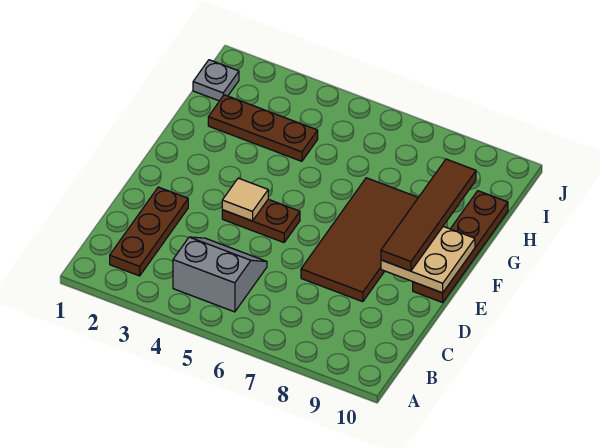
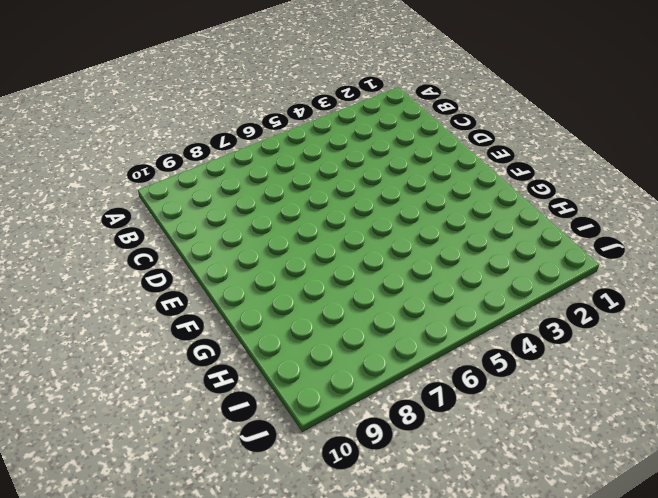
none -> brown 1x3 plate [110,187,188,276]
none -> grey 2x2 slope [173,237,267,312]

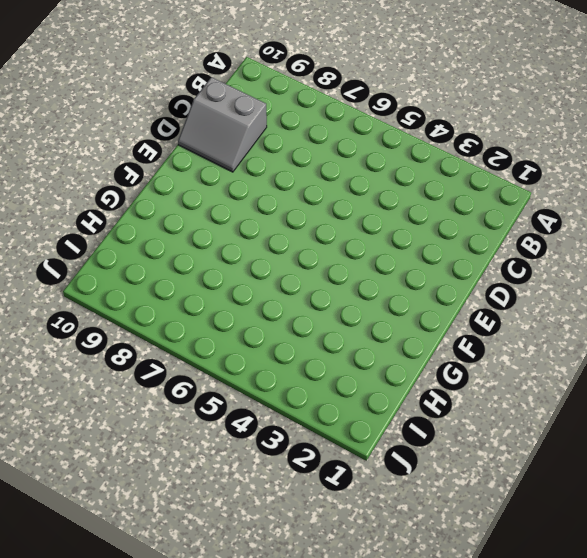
grey 2x2 slope [178,77,267,172] -> grey 2x2 slope moved to [173,237,267,312]
none -> brown 1x3 plate [110,187,188,276]
none -> brown 2x4 tile [301,178,418,302]

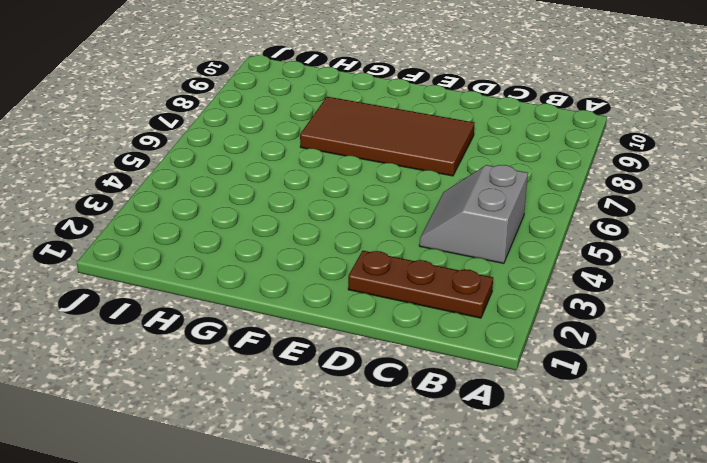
none -> brown 1x2 plate [222,199,300,242]
none -> brown 1x4 plate [413,191,508,302]

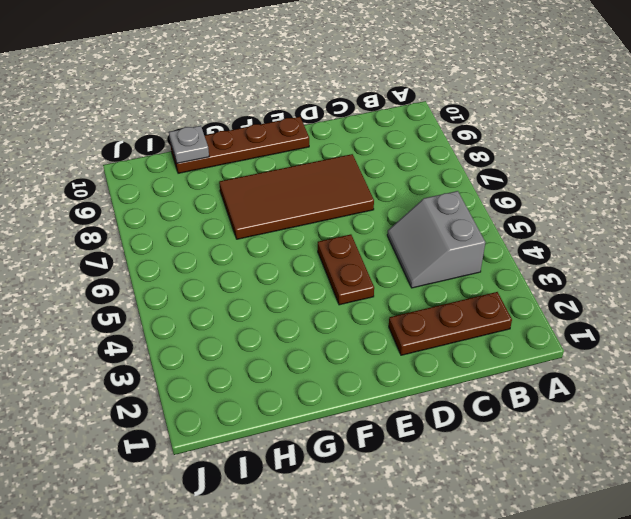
grey 1x1 plate [169,126,209,163] -> grey 1x1 plate moved to [193,60,239,101]
none -> brown 1x3 plate [208,95,318,161]
none -> tan 1x1 tile [222,178,268,221]

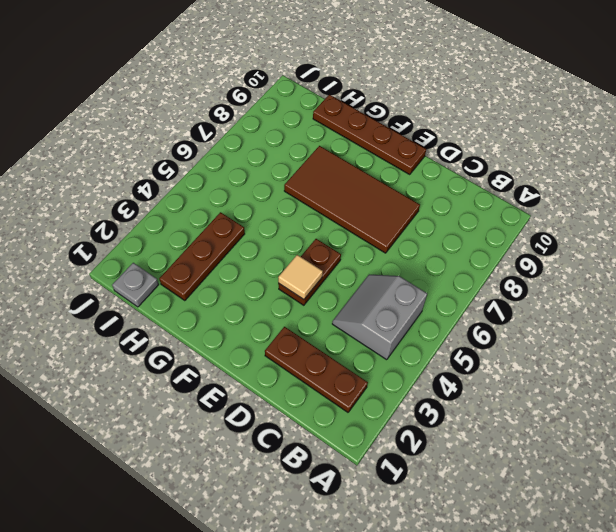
none -> tan 2x2 plate [381,226,475,293]
none -> brown 1x4 tile [381,159,476,271]

